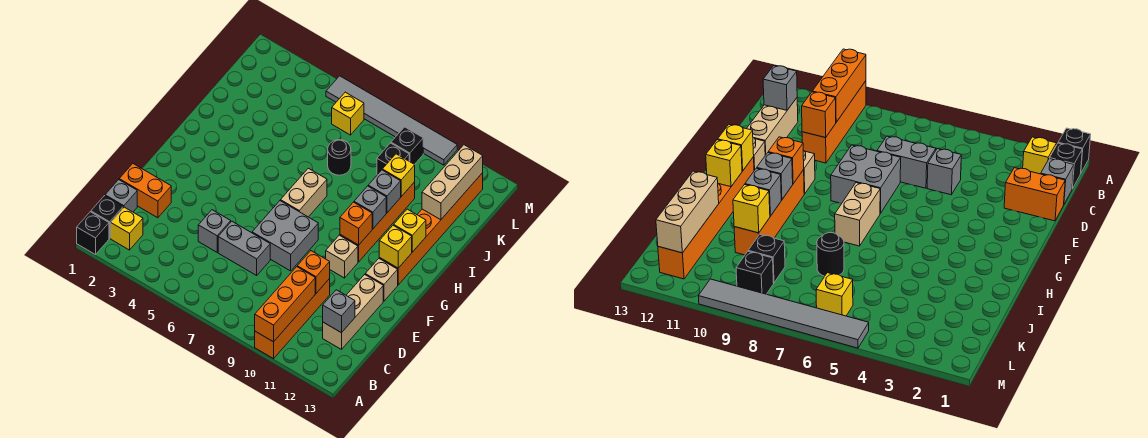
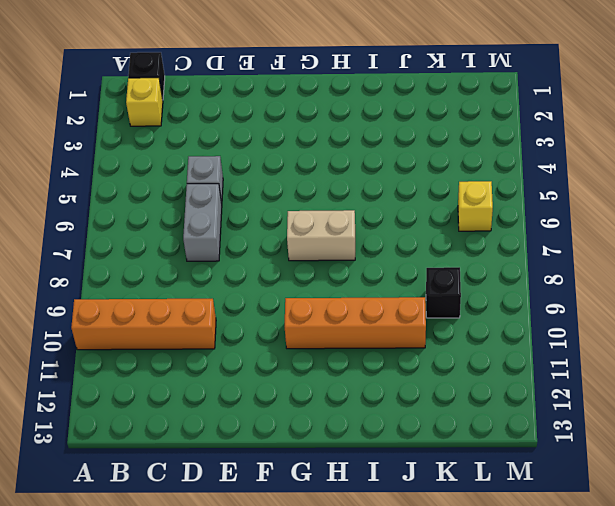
none -> black 1x1 brick [77,212,109,255]
none -> grey 1x1 brick [105,180,137,212]
none -> tan 1x3 brick [323,275,383,349]
none -> orange 1x2 brick [119,164,171,218]

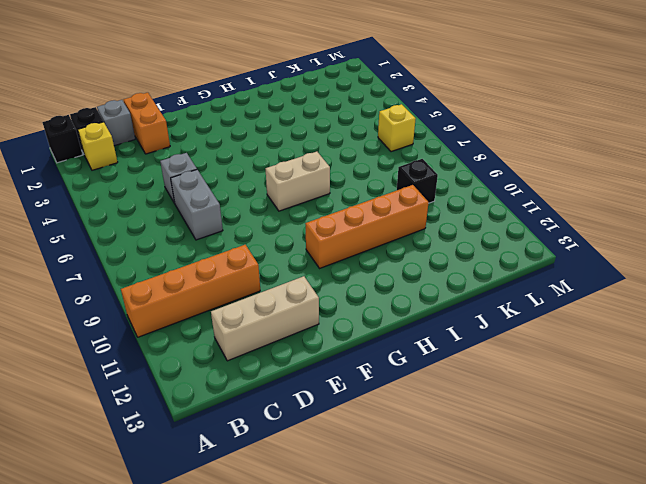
none -> grey 2x2 brick [252,201,318,271]
none -> tan 1x1 brick [326,235,358,278]
none -> tan 1x1 brick [365,259,398,301]
none -> orange 1x6 brick [379,173,483,285]

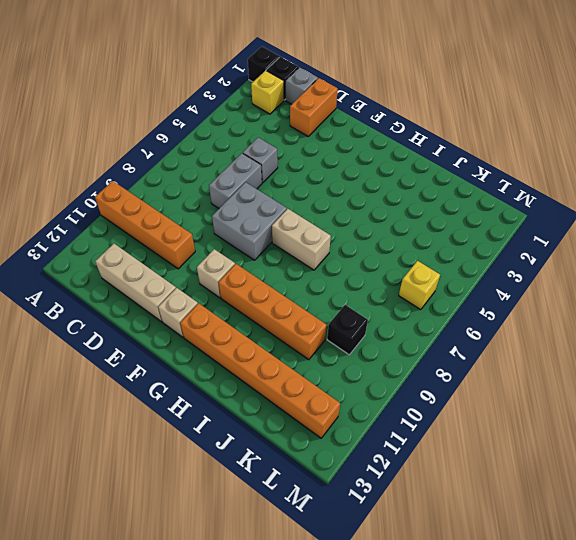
none -> black 1x1 round brick [328,140,351,175]
none -> black 1x1 brick [391,127,423,165]
none -> grey 1x6 tile [326,76,457,165]
none -> orange 1x3 brick [255,267,315,342]

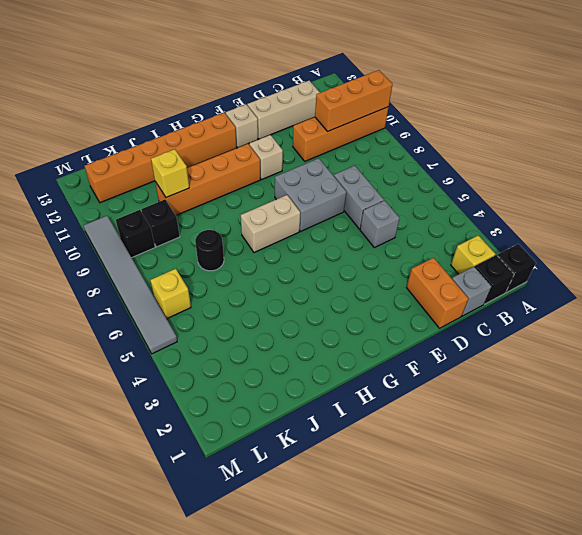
none -> grey 1x1 brick [323,290,355,333]
none -> orange 1x1 brick [297,251,330,293]
none -> orange 1x1 brick [340,202,372,245]
none -> yellow 1x1 brick [379,225,412,268]

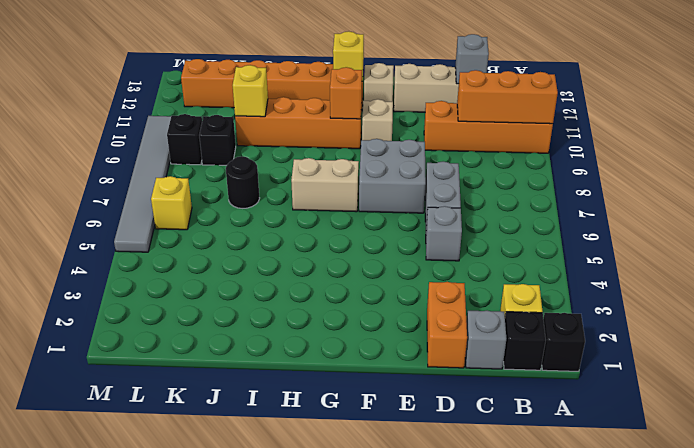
none -> orange 1x1 brick [297,251,330,293]
none -> grey 1x1 brick [354,186,386,229]
none -> yellow 1x1 brick [394,209,426,252]
none -> grey 1x1 brick [368,170,401,213]

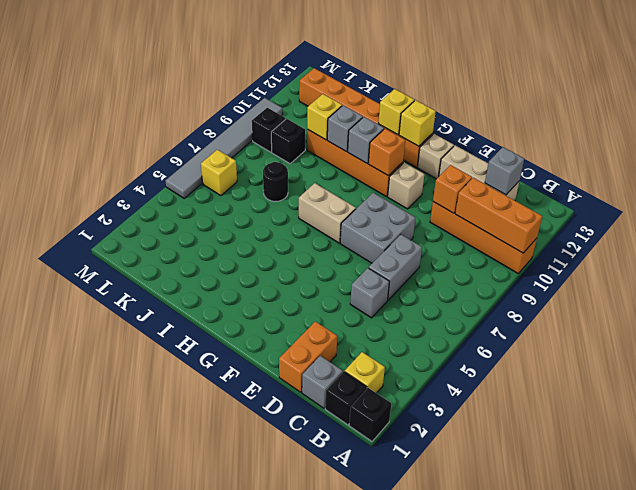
none -> tan 1x3 brick [422,145,483,220]

